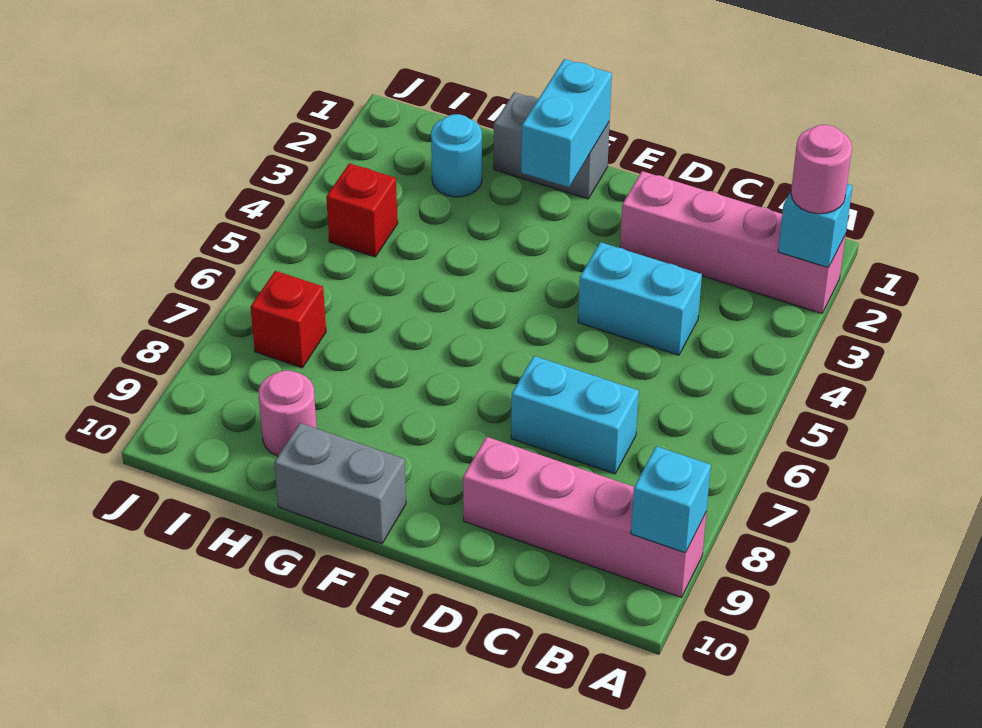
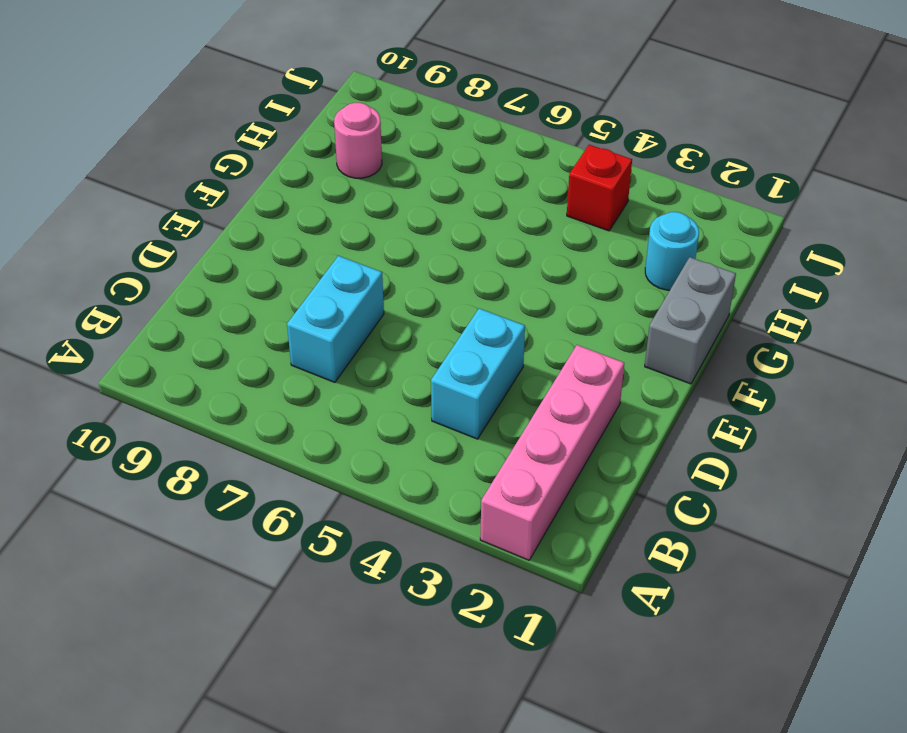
none -> pink 1x4 brick [463,437,706,597]
none -> grey 1x2 brick [274,423,406,544]
none -> red 1x1 brick [250,271,326,368]

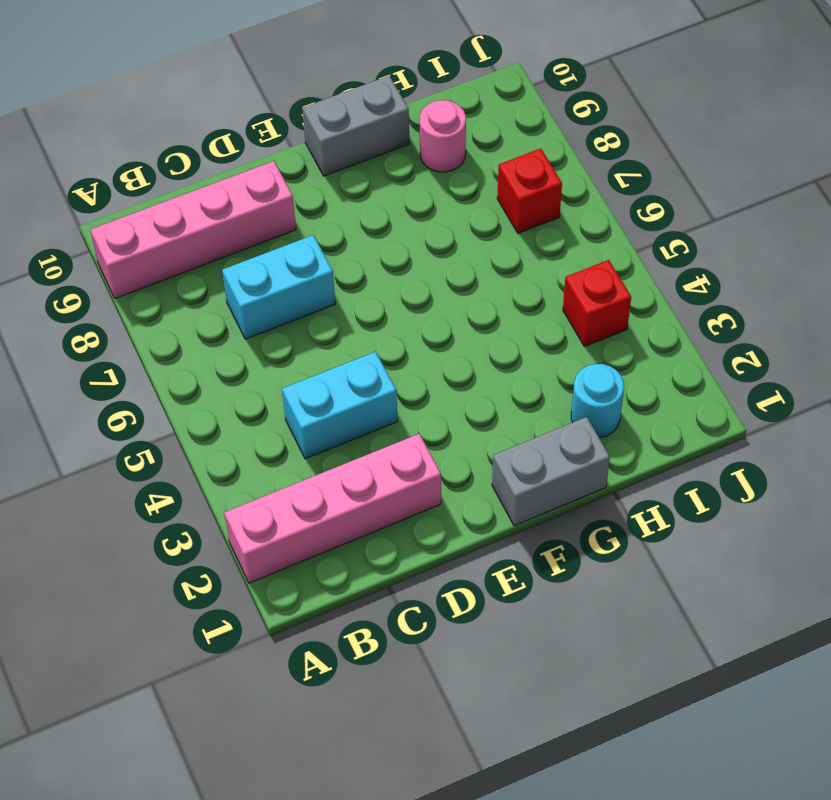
none -> cyan 1x1 brick [778,184,852,268]
none -> cyan 1x1 brick [631,446,711,553]
none -> cyan 1x2 brick [521,59,612,187]

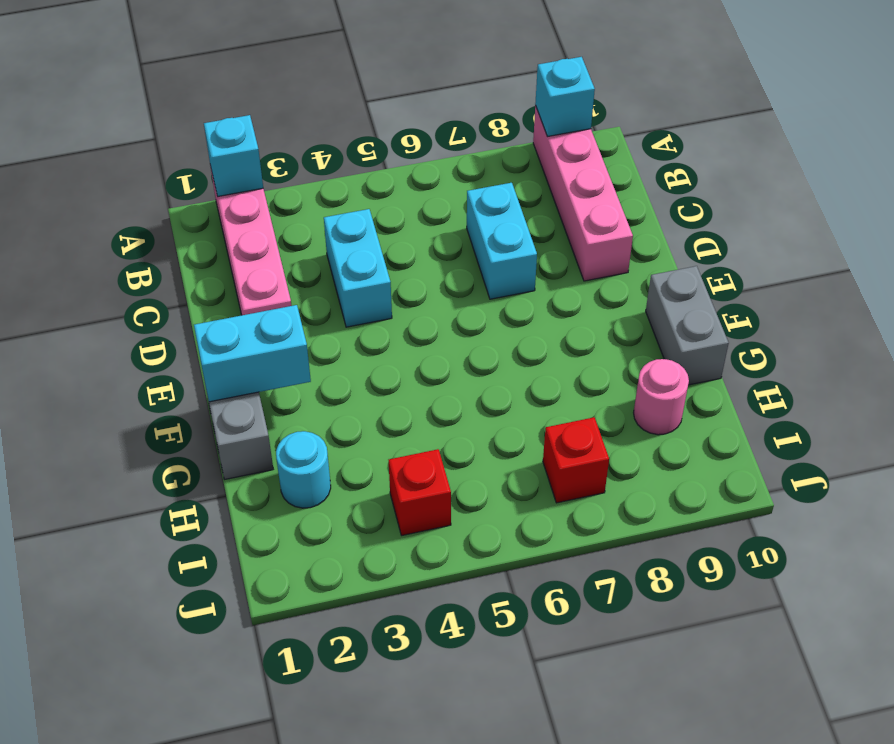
none -> pink 1x1 round brick [791,125,852,214]

